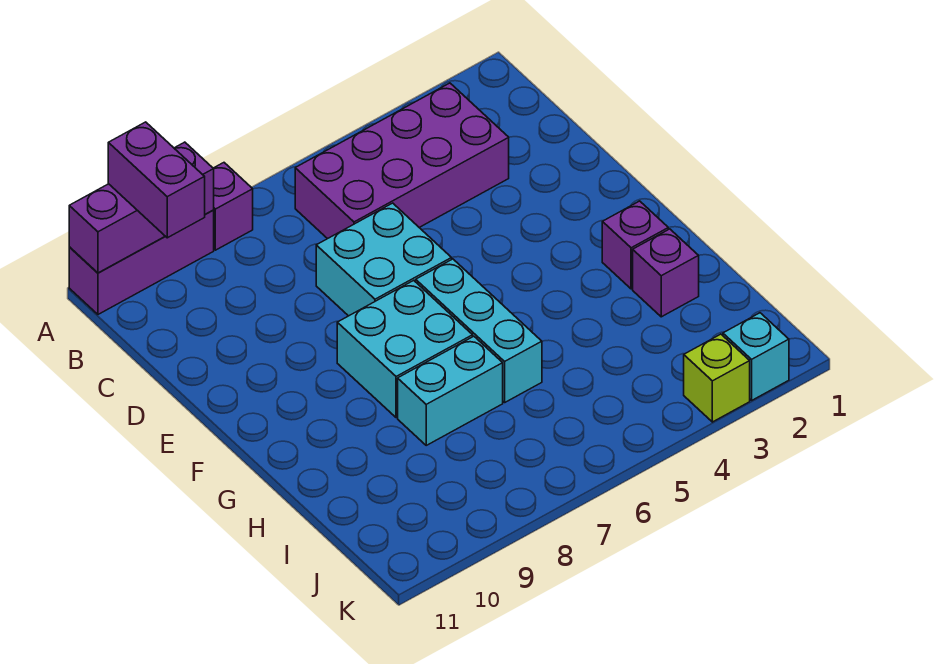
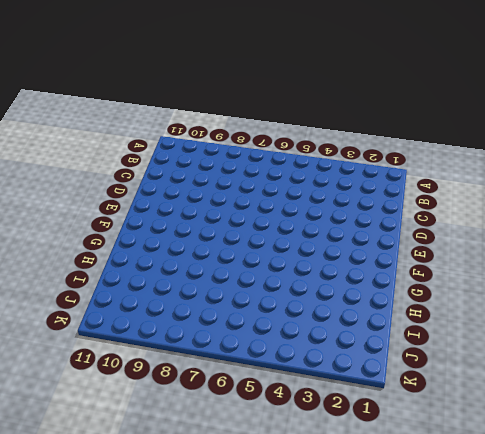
none -> purple 1x1 brick [213,163,253,250]
none -> purple 1x3 brick [69,210,214,314]
none -> purple 2x4 brick [295,83,509,239]

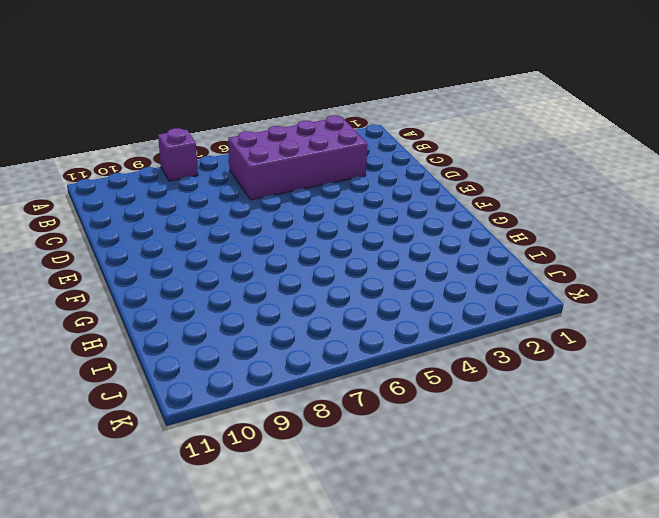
none -> purple 1x3 brick [69,210,214,314]
none -> cyan 2x2 brick [316,203,452,316]
none -> cyan 1x3 brick [416,259,542,402]

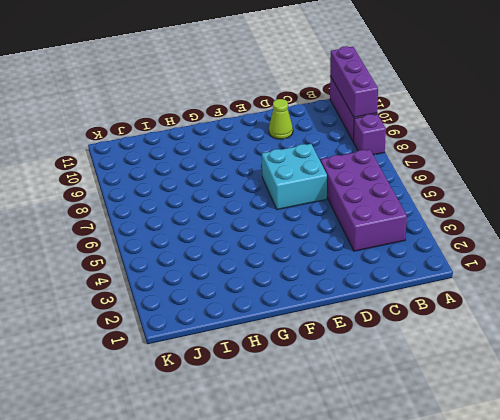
lime 1x1 cone [269,99,293,139] -> none
none -> cyan 1x3 brick [416,259,542,402]
none -> cyan 2x2 brick [337,280,473,418]
none -> purple 1x1 brick [602,201,668,289]

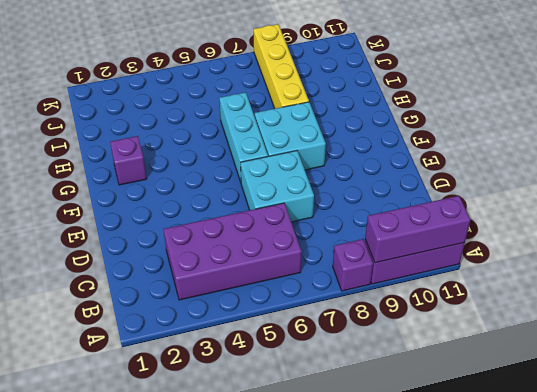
yellow 1x4 brick [254,24,309,109] -> cyan 1x2 brick [398,336,503,445]
none -> purple 1x1 brick [633,229,699,317]
none -> cyan 1x1 brick [723,313,789,400]
none -> lime 1x1 brick [684,334,750,422]

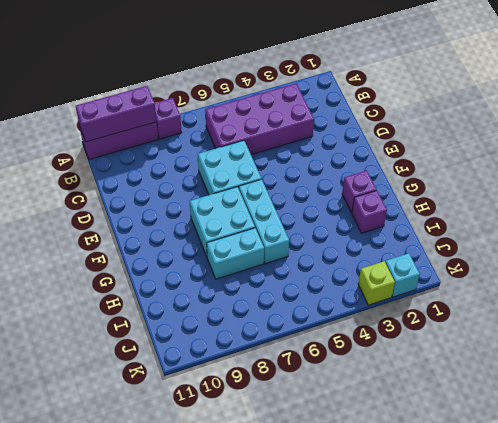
none -> purple 1x2 brick [108,122,205,238]

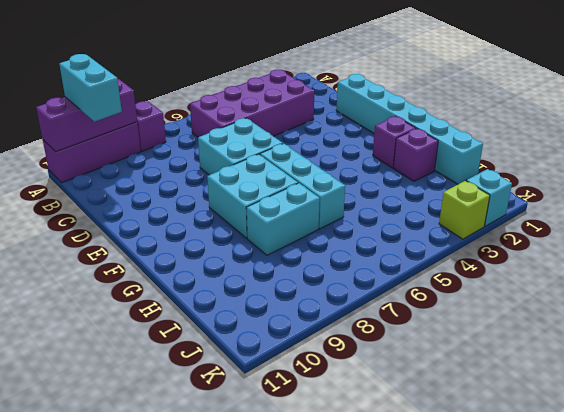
cyan 1x2 brick [59,54,122,122] -> purple 1x2 brick [108,122,205,238]
cyan 1x6 brick [336,74,483,184] -> none

